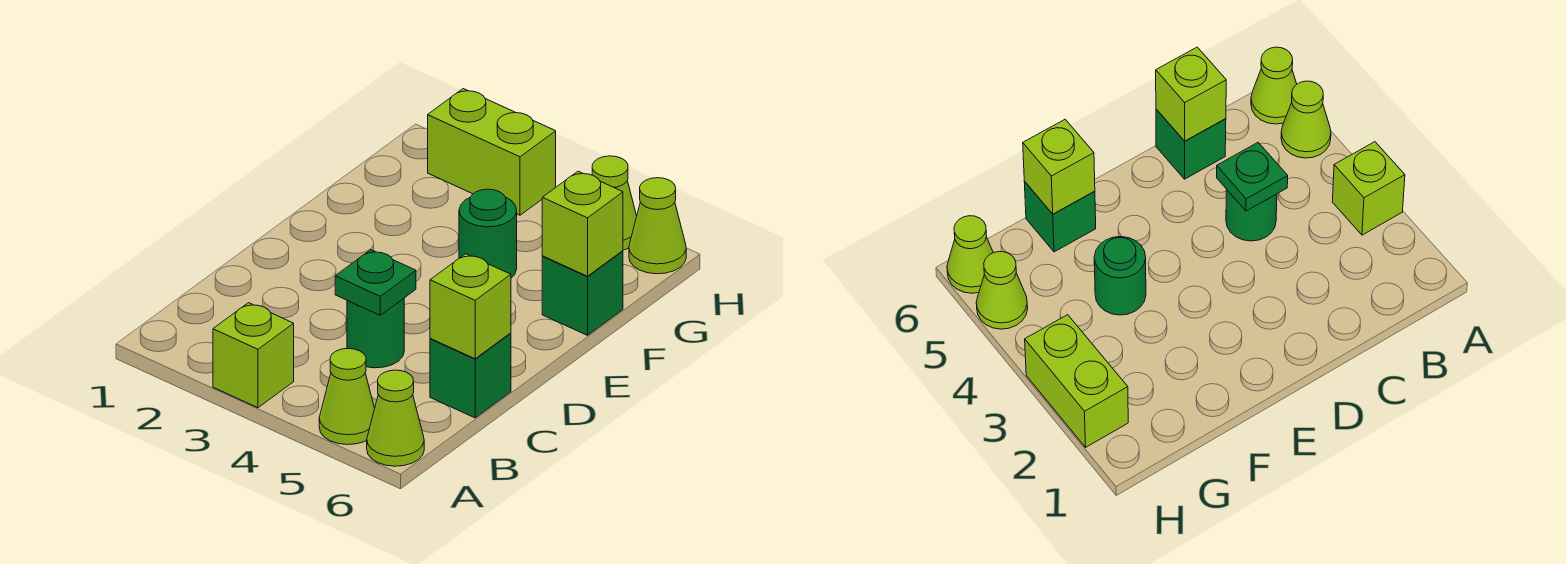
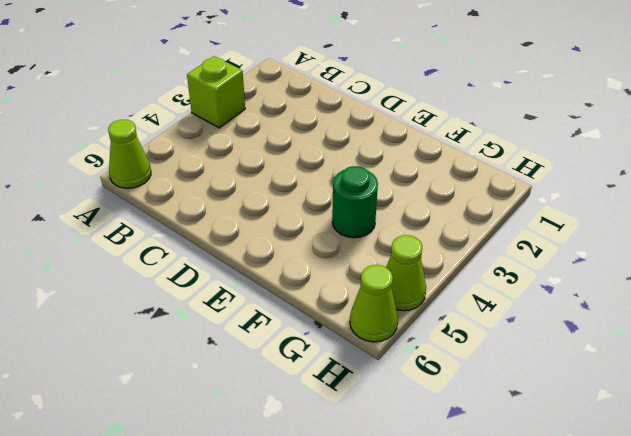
none -> lime 1x1 cone [319,349,375,445]
none -> green 1x1 round brick [347,299,404,368]
none -> green 1x1 brick [430,333,511,418]

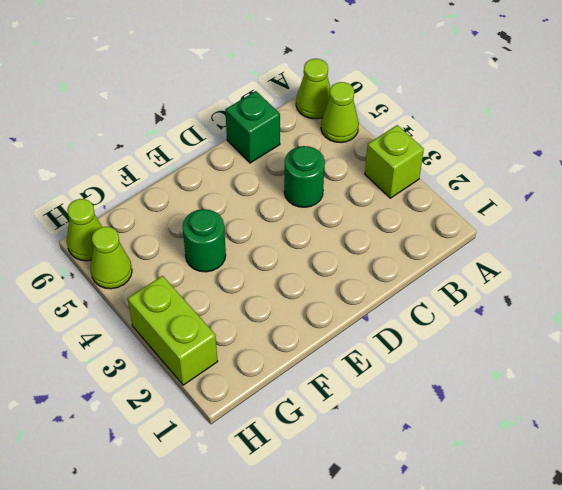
none -> green 1x1 brick [542,251,623,335]
none -> green 1x1 plate [335,250,416,315]
none -> lime 1x1 brick [430,254,511,359]

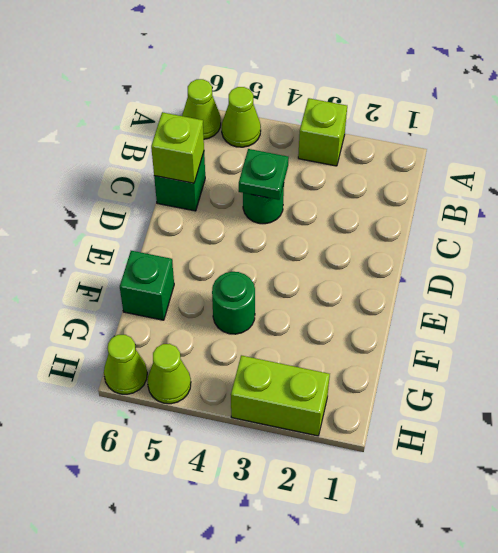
none -> lime 1x1 brick [542,171,623,276]

